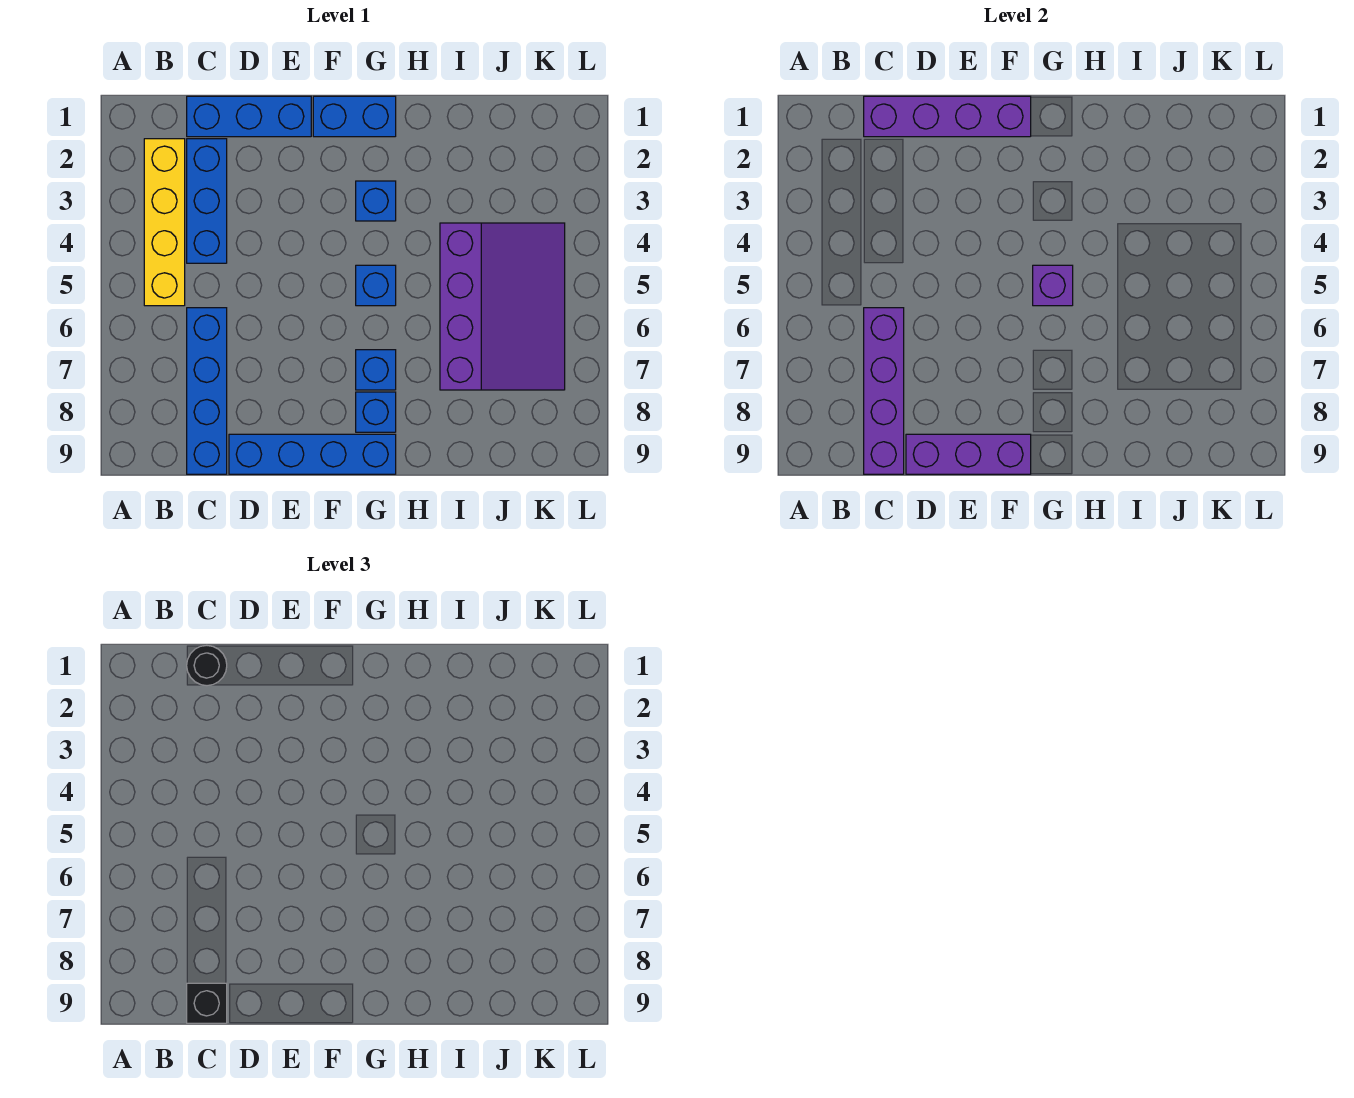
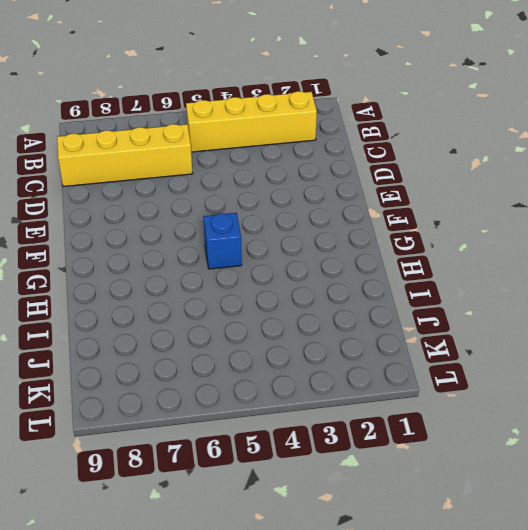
yellow 1x4 brick [57,124,193,187] -> blue 1x4 brick [187,308,227,474]
none -> blue 1x3 brick [187,96,311,137]
none -> blue 1x3 brick [187,139,227,263]
none -> blue 1x4 brick [229,434,396,474]

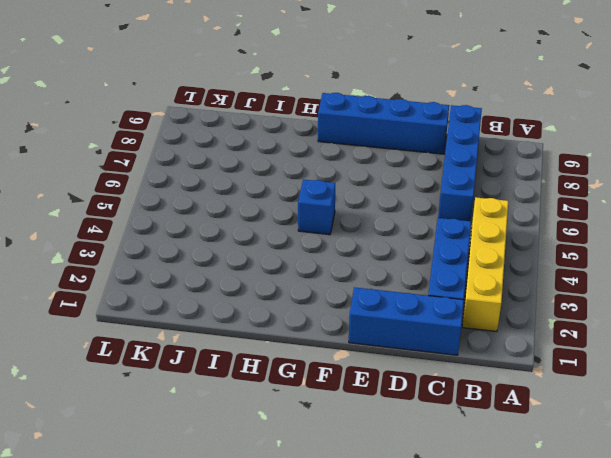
none -> blue 1x2 brick [313,96,396,137]
none -> blue 1x1 brick [356,181,396,221]
none -> blue 1x1 brick [356,350,396,390]

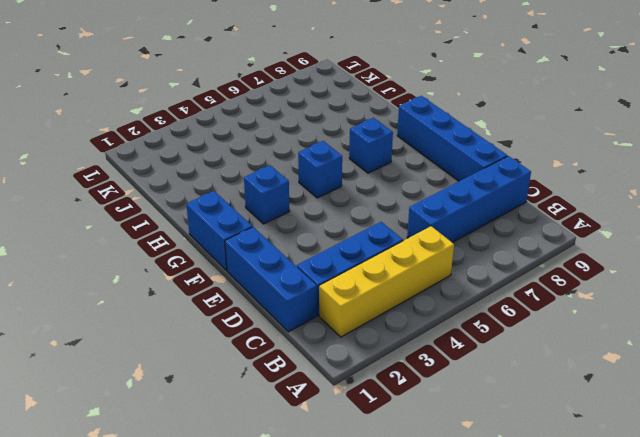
none -> blue 1x1 brick [356,392,396,432]
none -> purple 3x4 slope [440,223,565,390]
none -> purple 1x4 brick [864,96,1031,137]

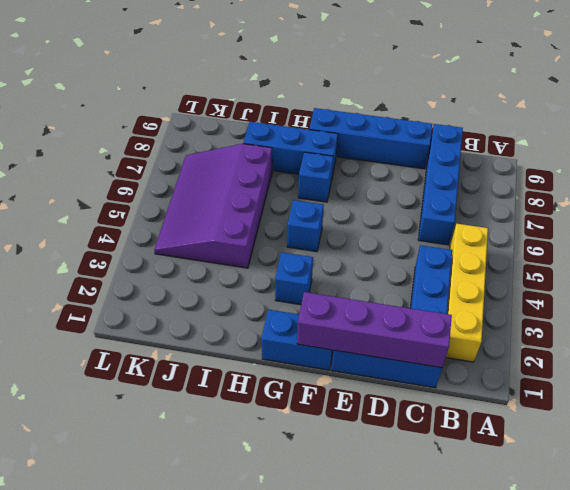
blue 1x3 brick [243,122,338,176] -> blue 1x1 brick [356,392,396,432]
none -> purple 1x4 brick [864,308,904,474]
none -> purple 1x3 brick [906,434,1031,474]
none -> purple 1x1 brick [1033,265,1073,306]

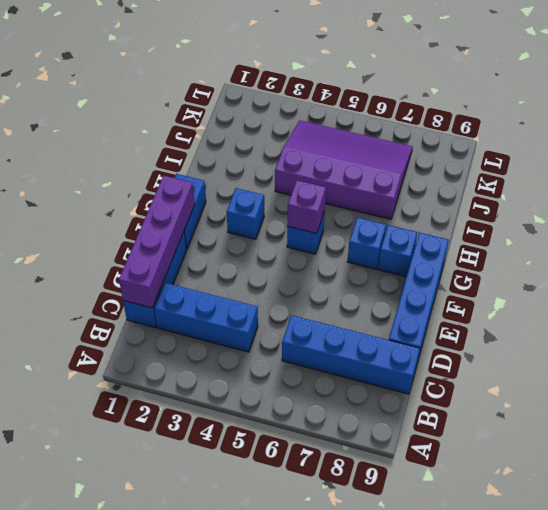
none -> yellow 1x4 brick [144,139,185,306]
none -> purple 1x4 brick [864,308,904,474]
none -> purple 1x3 brick [906,434,1031,474]

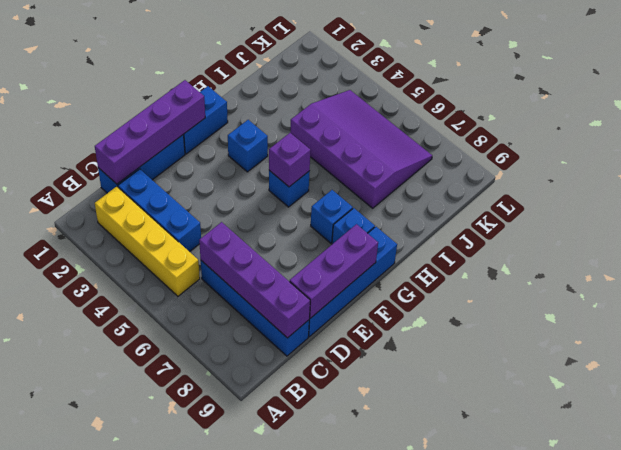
none -> black 1x1 round brick [187,645,227,686]
none -> black 1x1 brick [187,983,227,1023]

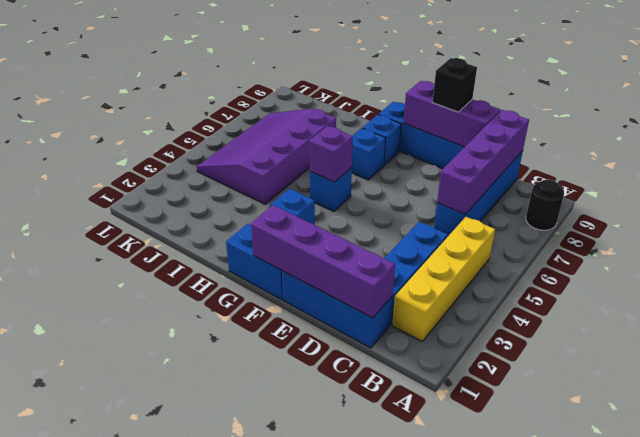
black 1x1 round brick [526,180,564,230] -> black 1x1 round brick moved to [187,645,227,686]
black 1x1 brick [433,58,477,112] -> black 1x1 brick moved to [187,983,227,1023]

